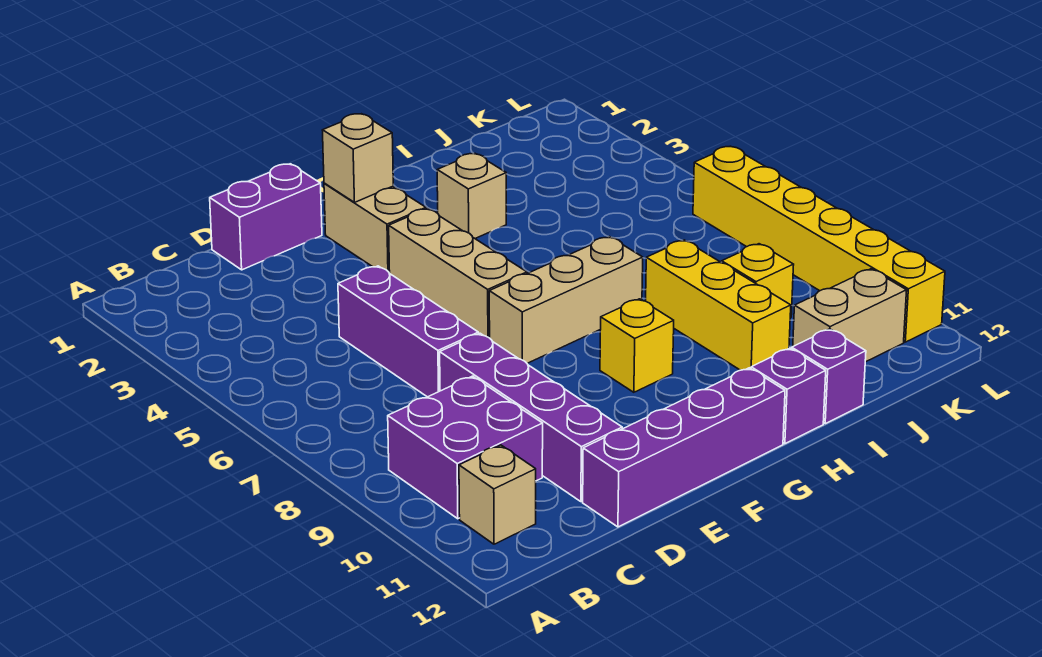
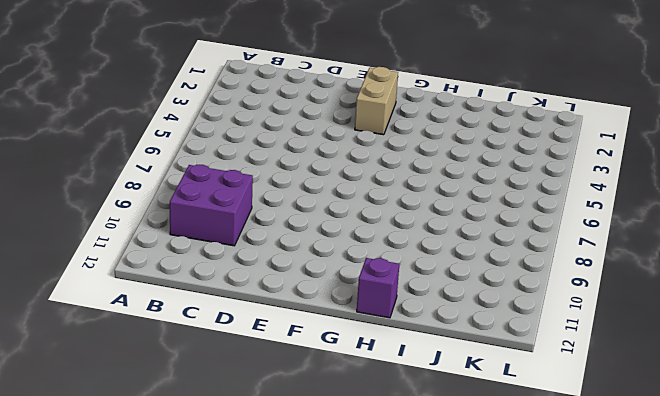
none -> tan 1x1 brick [459,445,536,544]
none -> purple 1x2 brick [210,164,322,270]
none -> purple 1x3 brick [338,266,478,397]

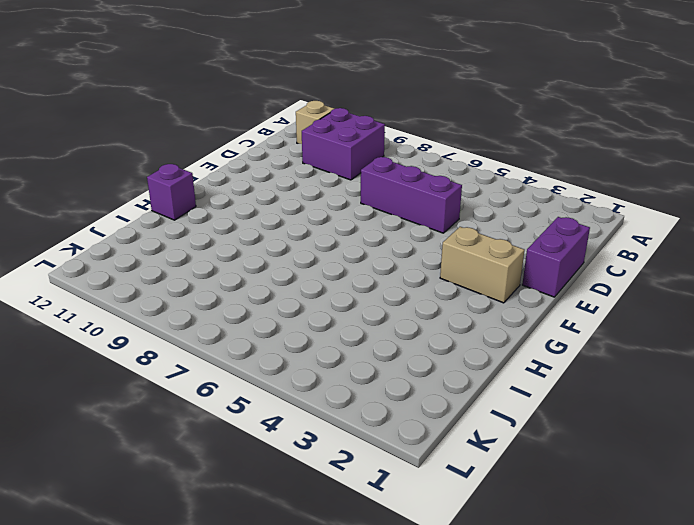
none -> purple 1x4 brick [440,333,622,502]
none -> purple 1x4 brick [583,368,785,527]
none -> tan 1x3 brick [389,209,527,338]

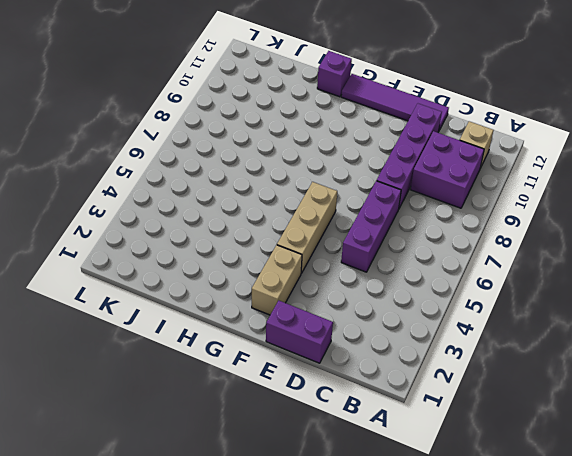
purple 1x4 tile [341,74,449,130] -> purple 1x4 brick [583,368,785,527]
none -> tan 1x3 brick [489,237,643,363]
none -> yellow 1x1 brick [600,299,674,392]
none -> tan 1x1 brick [437,154,506,238]

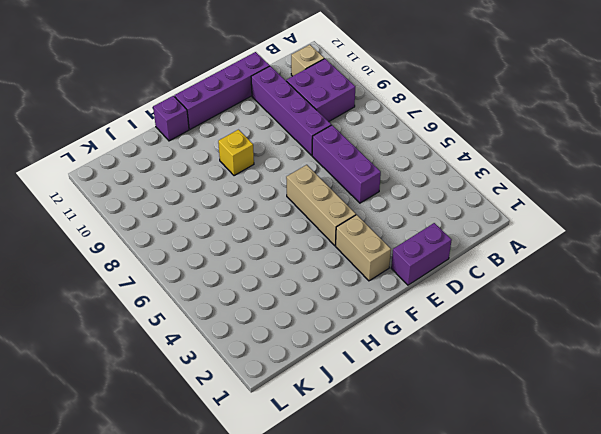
none -> tan 1x3 brick [489,237,643,363]
none -> tan 1x1 brick [437,154,506,238]
none -> yellow 1x3 brick [646,240,791,370]

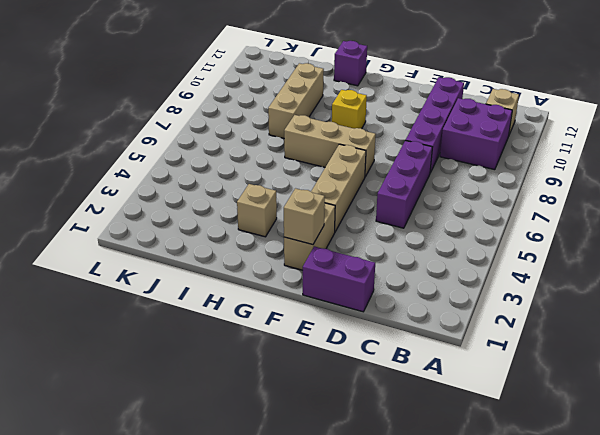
tan 1x3 brick [268,63,324,138] -> yellow 1x3 brick [646,240,791,370]
none -> purple 1x4 brick [583,368,785,527]
none -> purple 1x1 brick [792,329,866,424]
none -> yellow 1x1 brick [721,244,794,318]

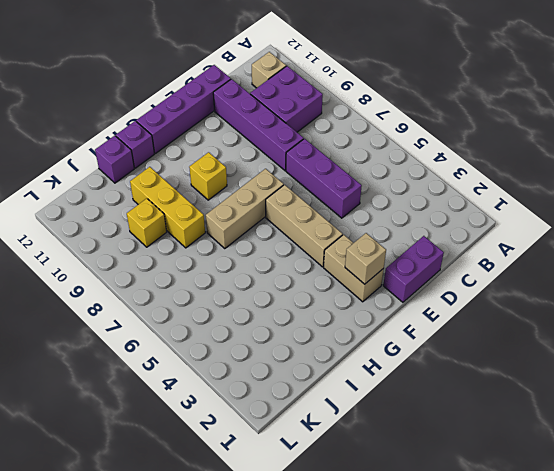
none -> tan 1x1 brick [437,154,506,238]
none -> tan 1x2 brick [793,269,907,362]
none -> yellow 1x6 brick [693,146,945,342]

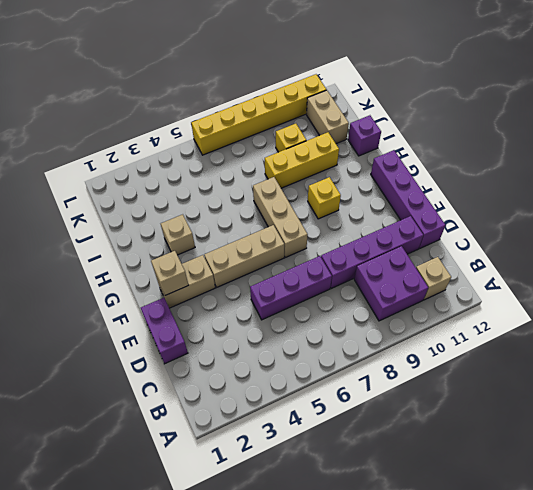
none -> purple 1x1 brick [751,348,826,444]

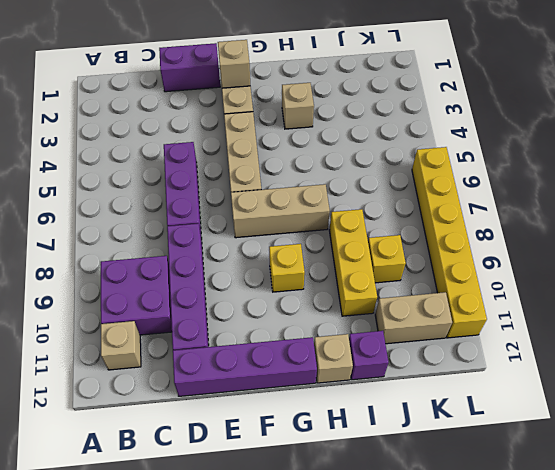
tan 1x1 brick [314,334,353,383] -> purple 1x1 brick [751,348,826,444]

